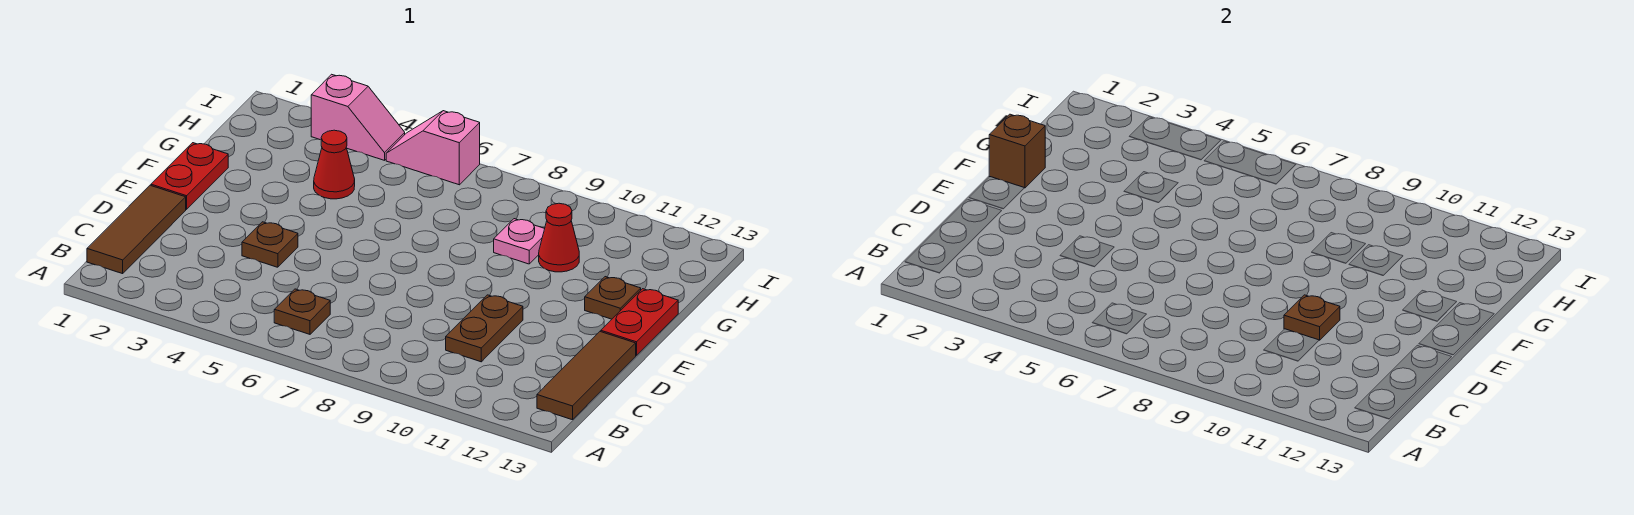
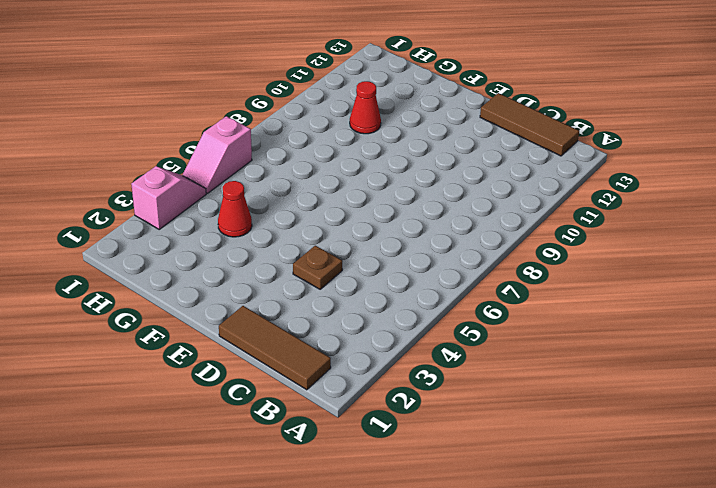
none -> brown 1x1 plate [274,289,330,334]
none -> brown 1x2 plate [446,295,523,362]
none -> red 1x2 plate [151,143,228,209]

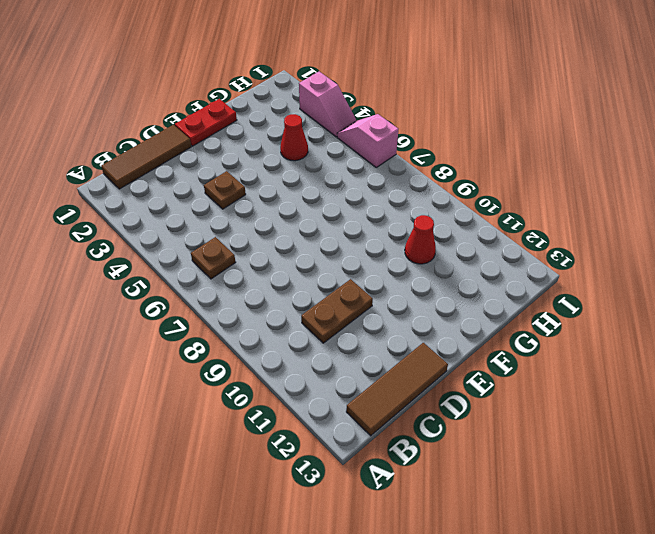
none -> red 1x2 plate [601,289,678,356]
none -> brown 1x1 plate [585,277,641,319]
none -> pink 1x1 plate [494,219,545,264]

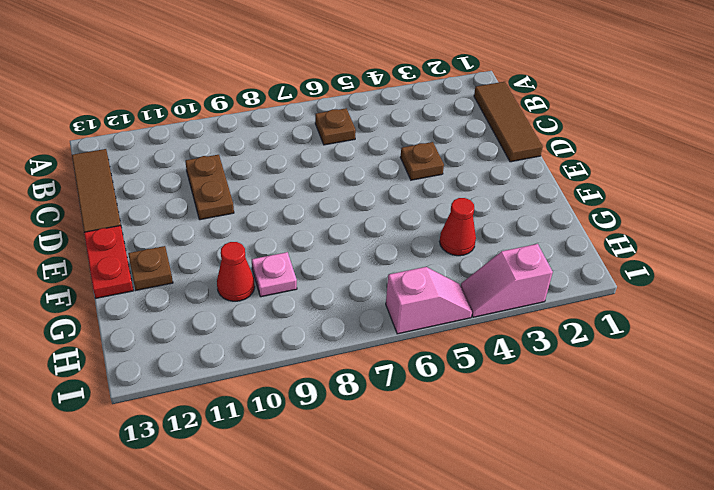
none -> red 1x2 plate [151,143,228,209]
none -> brown 1x1 plate [1284,295,1340,340]
none -> brown 1x1 brick [989,114,1045,188]

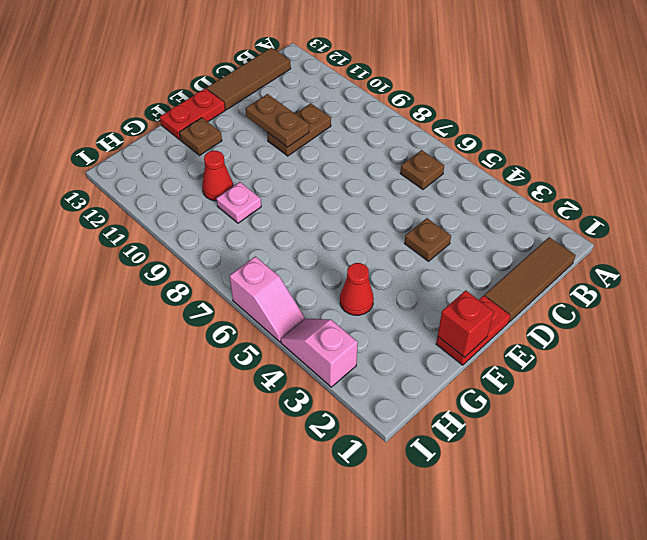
brown 1x2 plate [246,94,309,147] -> brown 1x1 plate [1284,295,1340,340]
red 1x1 brick [438,290,494,358] -> brown 1x1 brick [989,114,1045,188]

